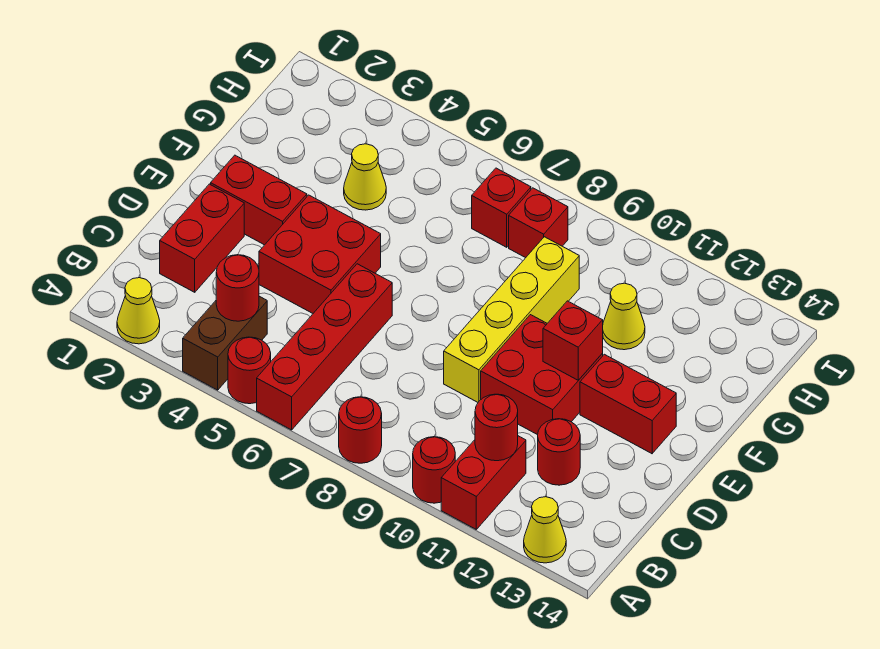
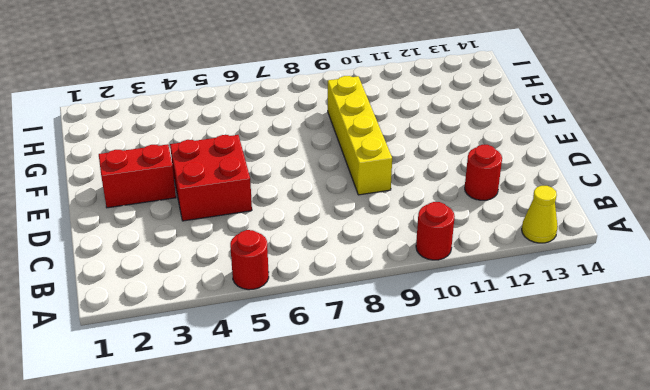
none -> yellow 1x1 cone [117,278,160,344]
none -> brown 1x2 brick [183,296,267,390]
none -> red 1x4 brick [257,264,392,430]

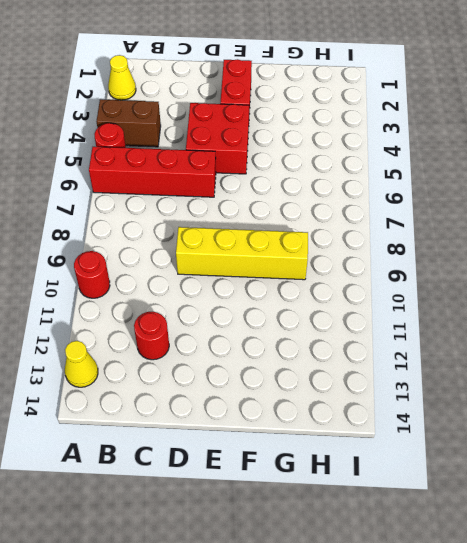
none -> red 1x1 round brick [339,397,382,463]
none -> red 1x2 brick [441,436,526,529]
none -> red 1x2 brick [160,184,244,292]

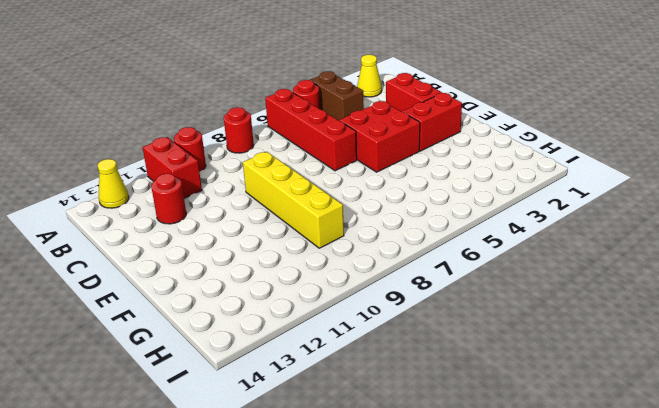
none -> red 2x2 brick [481,315,603,435]
none -> red 1x2 brick [580,354,676,454]
none -> yellow 1x1 cone [344,144,386,210]

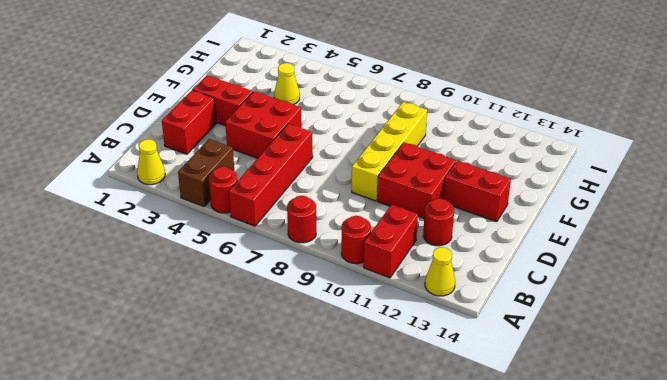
none -> yellow 1x1 cone [603,283,645,350]
none -> red 1x1 brick [472,168,531,247]
none -> red 1x1 brick [509,188,568,258]

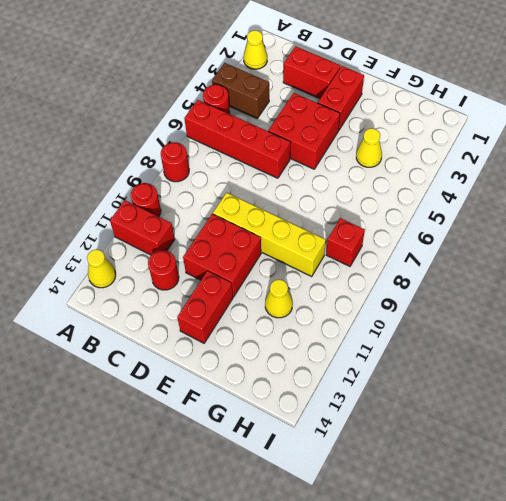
none -> red 1x1 brick [472,168,531,247]
none -> red 1x1 round brick [216,255,259,321]
none -> red 1x1 round brick [475,394,518,461]

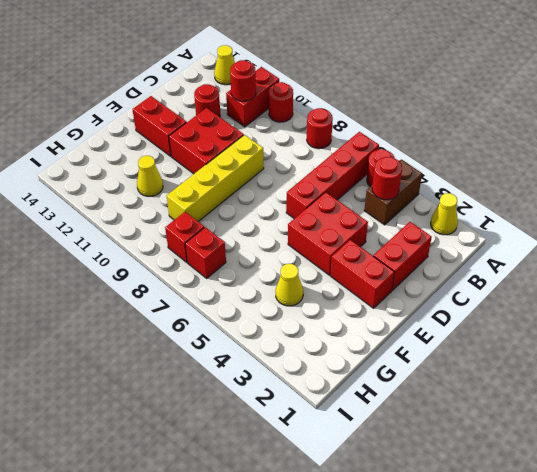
none -> red 1x1 brick [543,301,603,380]

